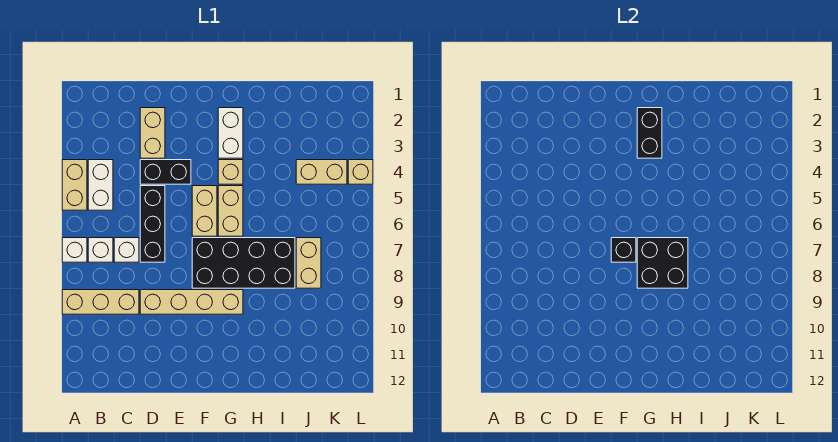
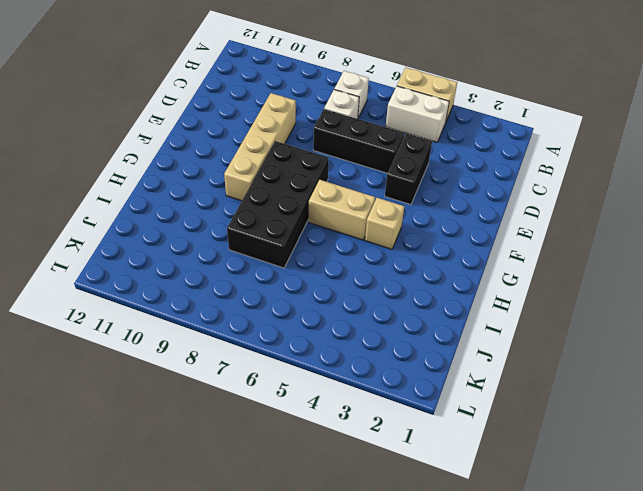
none -> white 1x1 brick [62,238,87,262]
none -> tan 1x3 brick [62,290,139,314]
none -> tan 1x2 brick [140,108,165,158]

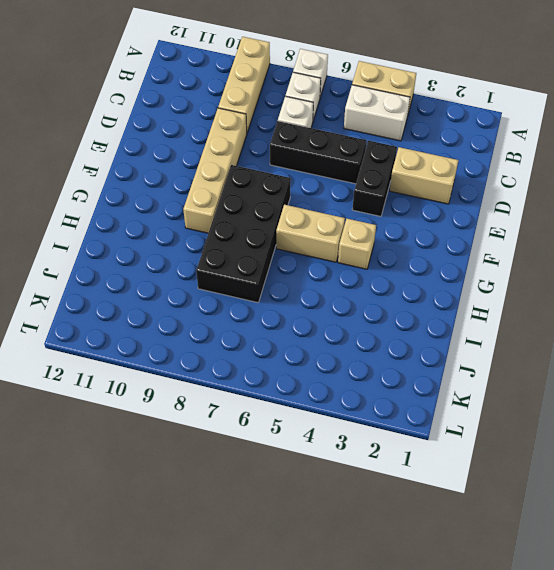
none -> tan 1x2 brick [192,186,217,236]
none -> white 1x2 brick [218,108,243,158]
none -> tan 1x2 brick [296,160,347,184]

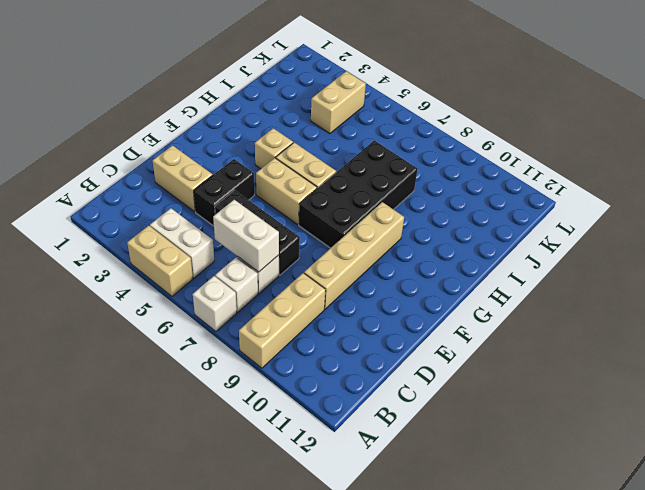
white 1x2 brick [213,200,279,272] -> white 1x2 brick moved to [218,108,243,158]
none -> tan 1x2 brick [296,238,321,288]
none -> tan 1x1 brick [348,160,373,184]
none -> black 1x1 brick [611,238,636,262]

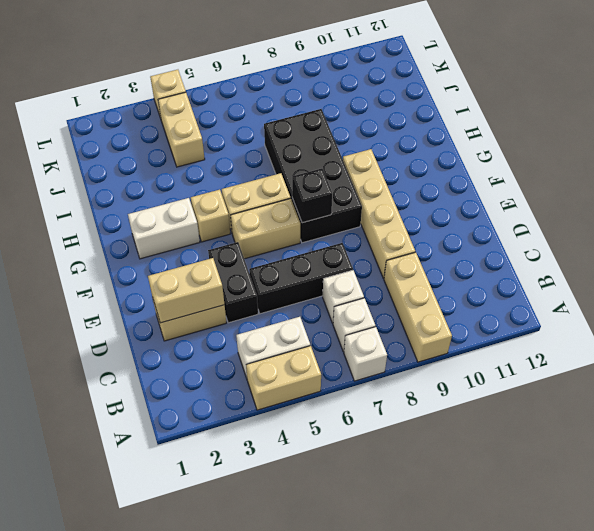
tan 1x2 brick [148,258,225,323] -> tan 1x2 brick moved to [296,238,321,288]
none -> black 1x2 brick [637,108,662,158]
none -> black 2x2 brick [637,238,688,288]

